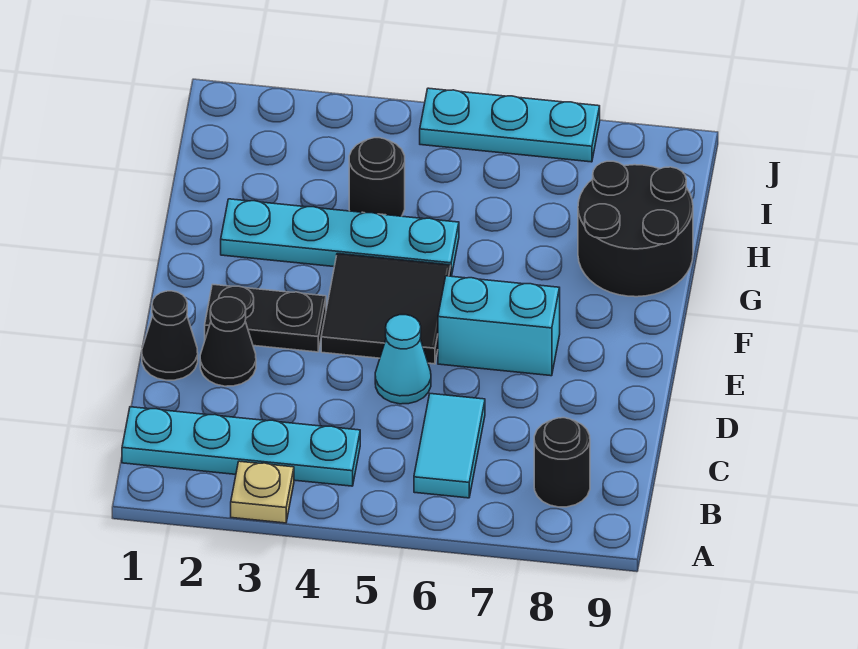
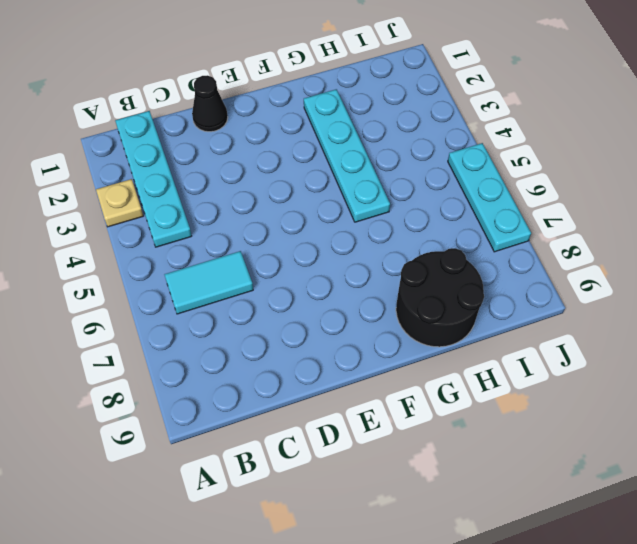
none -> black 1x1 round brick [534,418,590,507]
none -> black 1x1 cone [200,297,256,386]
none -> cyan 1x1 cone [375,315,431,404]

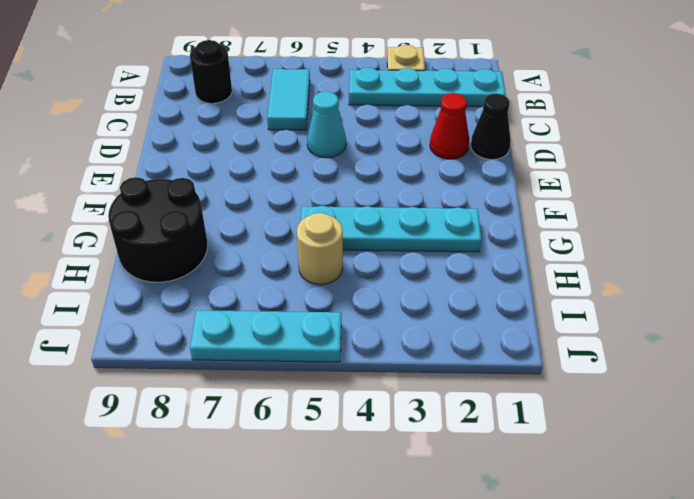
red 1x1 cone [430,93,469,159] -> black 1x1 cone [200,297,256,386]
tan 1x1 round brick [297,213,343,285] -> none
none -> black 1x2 plate [205,284,326,352]
none -> black 2x2 tile [321,253,451,364]
none -> cyan 1x2 brick [438,276,560,376]

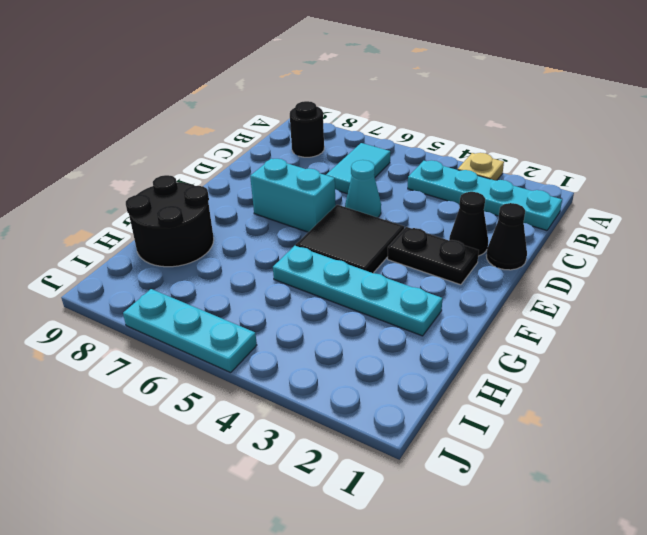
none -> black 1x1 round brick [349,138,405,216]

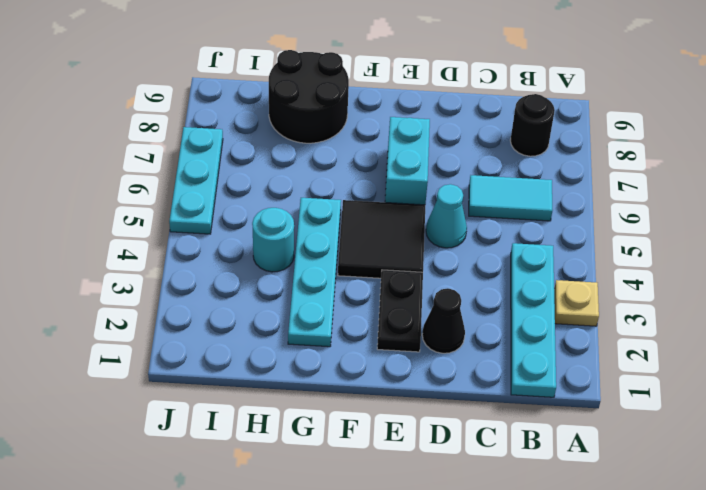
cyan 1x1 round brick [252,208,294,272] -> black 1x1 round brick [349,138,405,216]
none -> black 1x1 cone [142,291,198,380]

